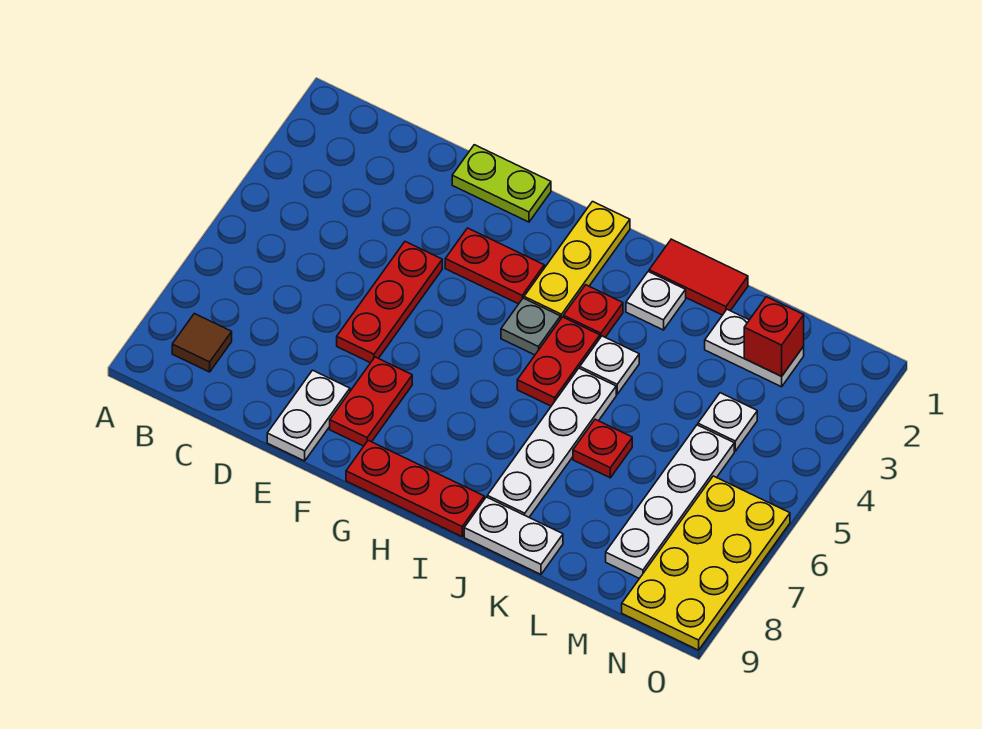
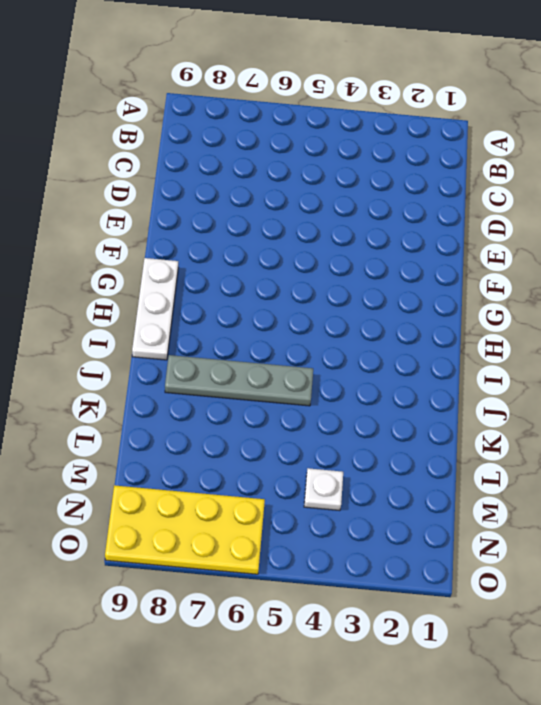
white 1x3 plate [132,258,178,360] -> red 1x3 plate [346,440,484,536]
grey 1x4 plate [165,355,313,406] -> white 1x4 plate [487,368,616,517]
none -> brown 1x1 tile [172,314,232,372]
none -> lime 1x2 plate [452,145,551,222]
none -> red 1x3 plate [337,242,442,363]

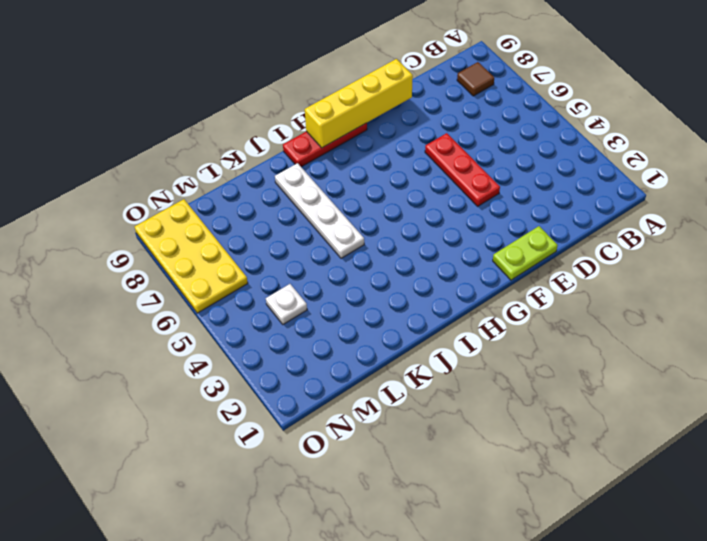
yellow 1x4 brick [305,59,413,148] -> none
none -> white 1x2 plate [267,370,350,461]
none -> red 1x2 plate [445,228,544,304]
none -> red 1x2 plate [330,357,412,446]

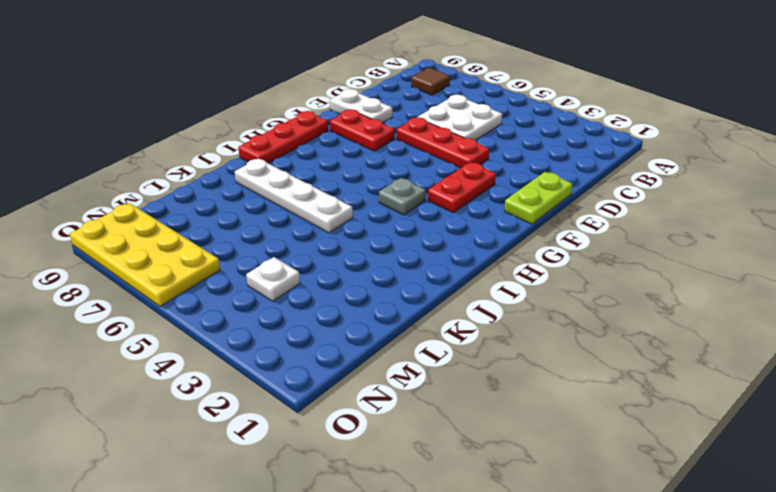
white 2x2 plate [418,95,502,140] -> none
none -> yellow 1x3 plate [524,202,630,318]
none -> red 1x1 plate [564,285,623,338]
none -> red 1x2 plate [517,317,600,406]

